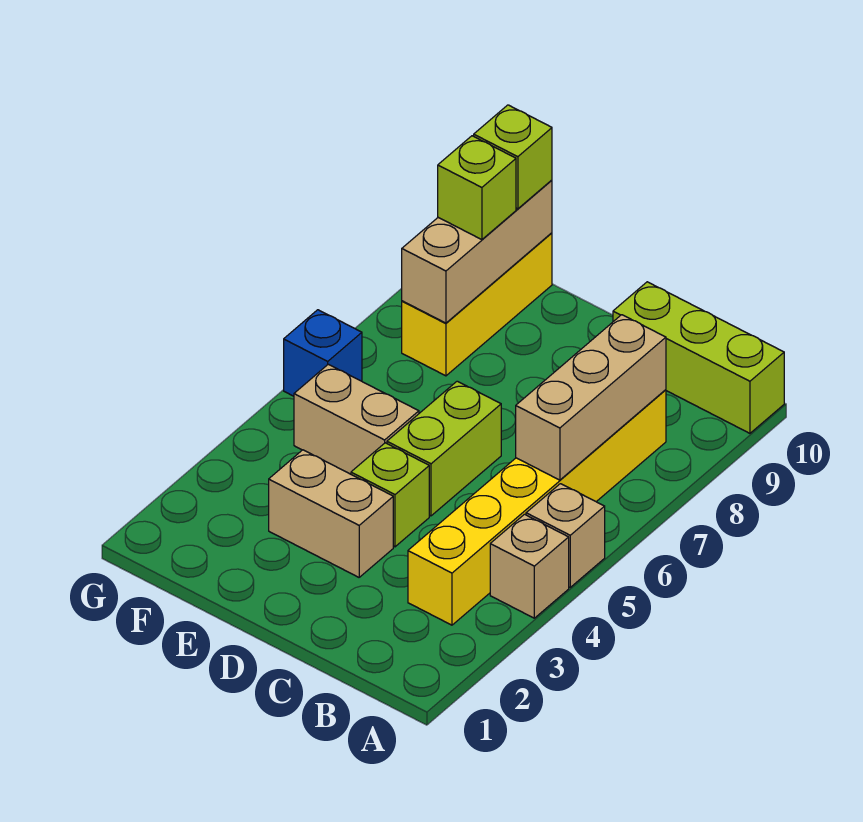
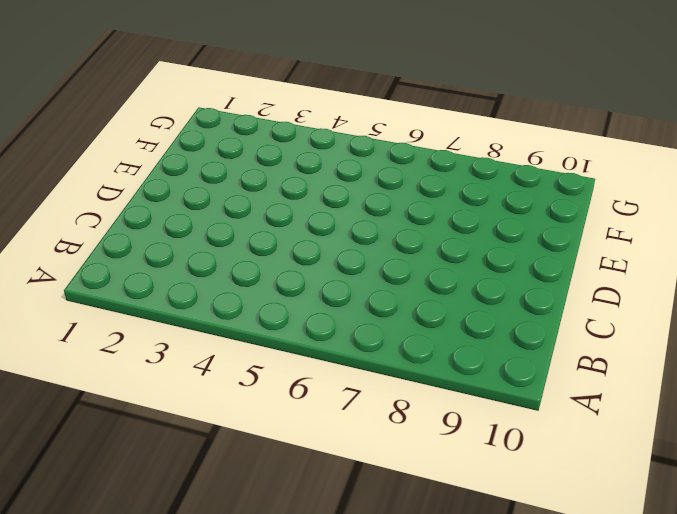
none -> tan 1x1 brick [490,514,569,618]
none -> tan 1x1 brick [526,484,605,587]
none -> lime 1x3 brick [613,282,784,433]

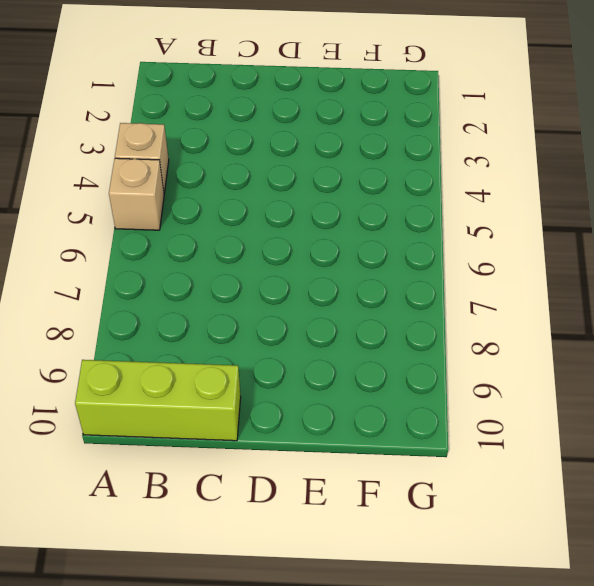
none -> yellow 1x6 brick [408,390,666,625]
none -> tan 1x2 brick [269,450,393,577]
none -> lime 1x1 brick [351,443,429,547]

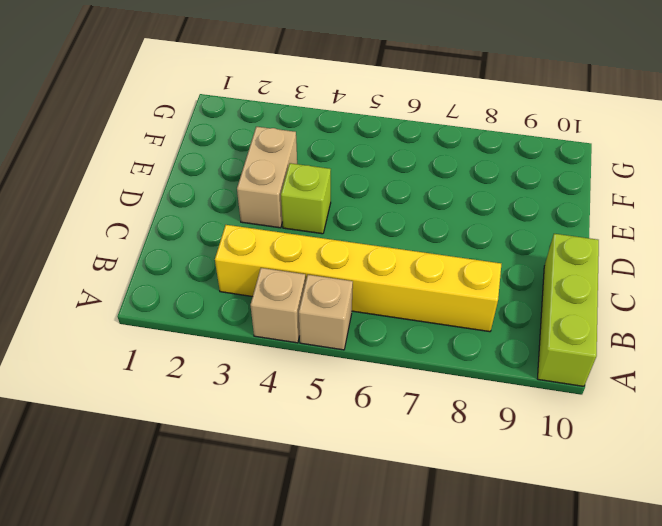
none -> lime 1x2 brick [387,381,501,516]
none -> tan 1x2 brick [294,364,419,474]
none -> yellow 1x3 brick [402,233,552,376]

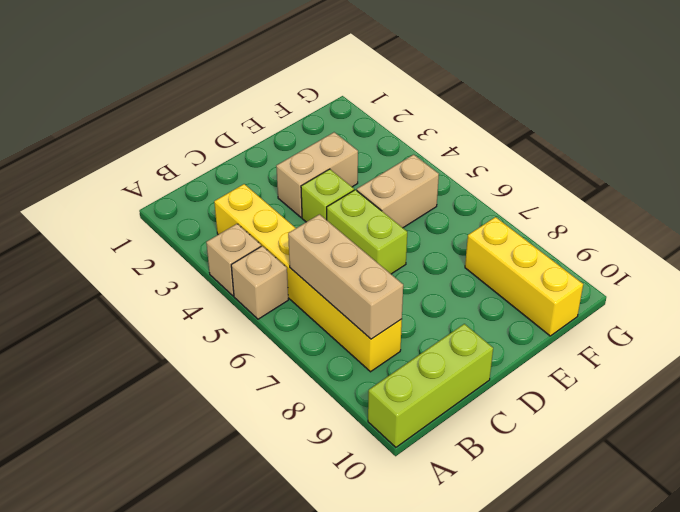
none -> blue 1x1 brick [284,310,362,396]
none -> tan 1x3 brick [402,180,552,323]
none -> lime 1x1 brick [438,136,516,240]

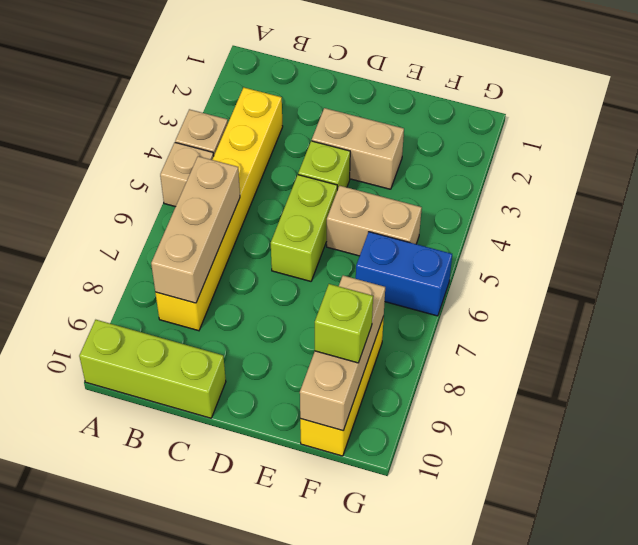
blue 1x2 brick [356,232,452,316] -> blue 1x1 brick [284,310,362,396]
none -> lime 1x1 brick [474,105,552,209]

